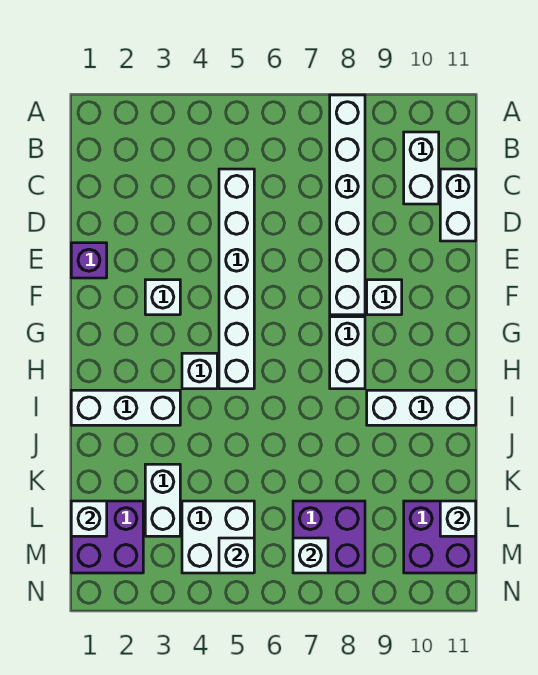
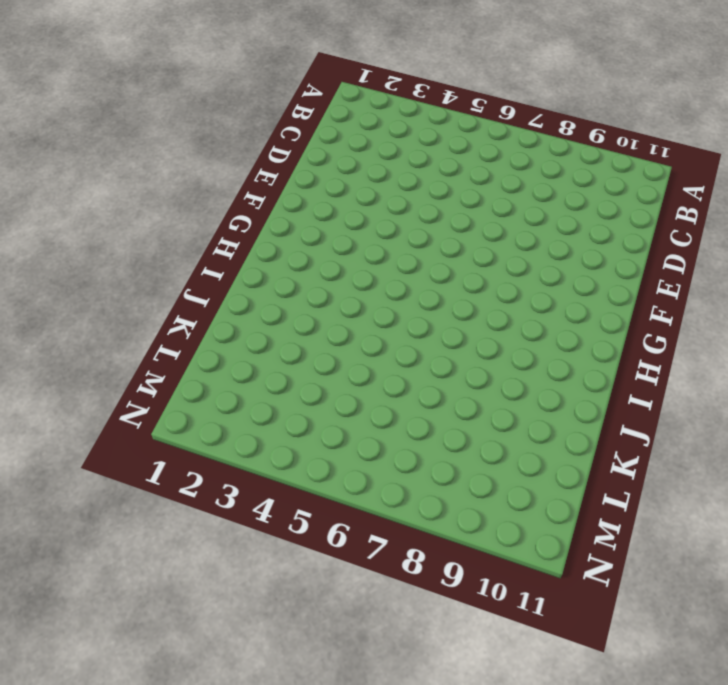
none -> white 1x6 brick [330,95,365,315]
none -> white 1x2 brick [404,132,439,204]
none -> white 1x6 brick [219,169,254,389]

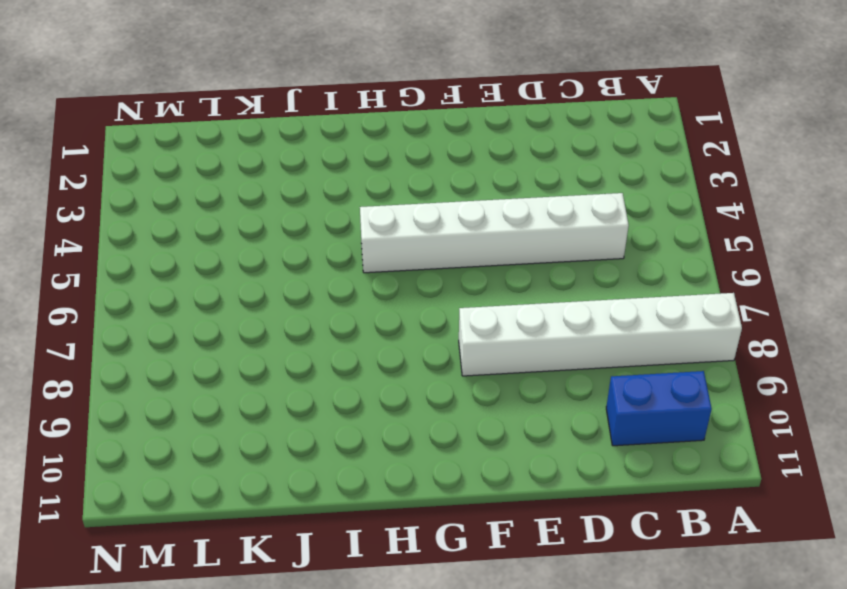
blue 1x2 brick [606,371,712,446] -> white 1x2 brick [404,132,439,204]
none -> white 1x2 brick [440,169,476,241]
none -> purple 1x1 brick [71,243,107,278]
none -> white 1x1 brick [145,280,180,315]

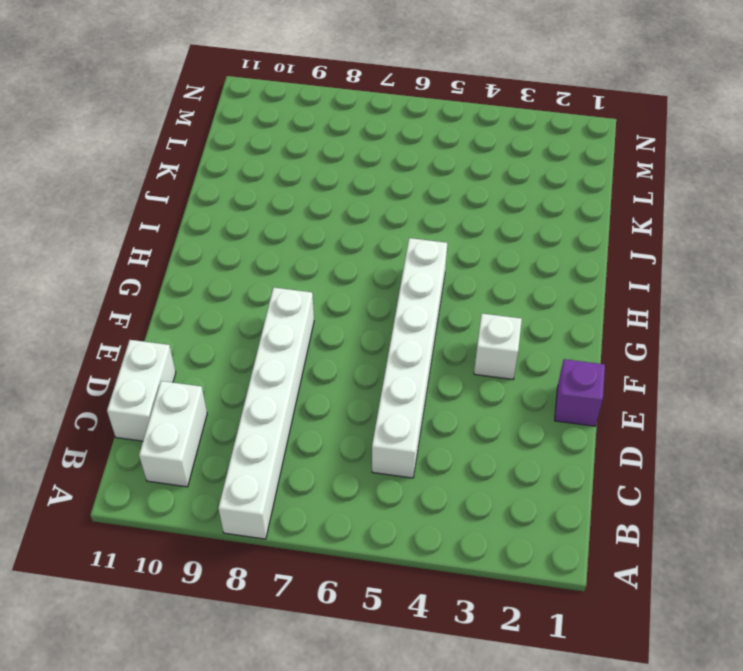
none -> white 1x1 brick [367,280,402,315]
none -> white 1x2 brick [330,317,365,389]
none -> white 1x1 brick [182,353,217,389]

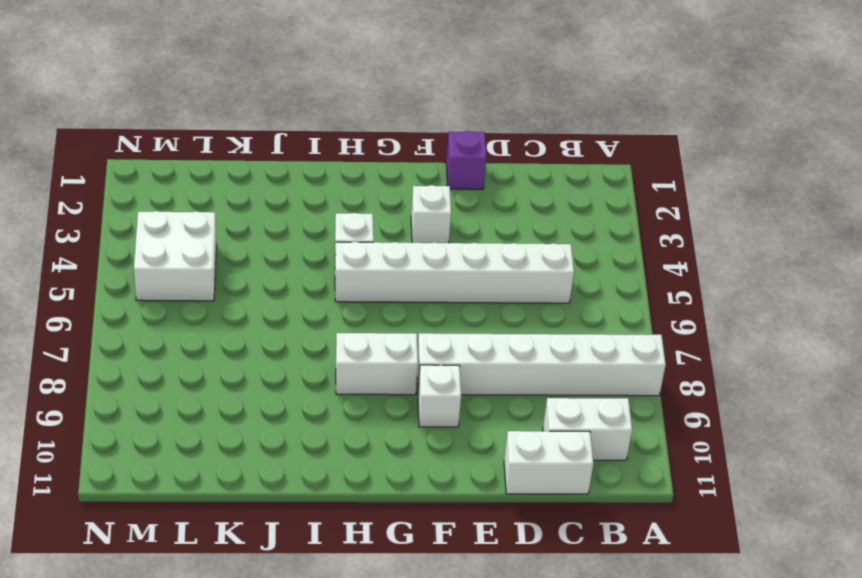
none -> white 1x3 brick [71,390,180,425]
none -> white 1x3 brick [367,390,476,425]
none -> white 1x2 brick [145,464,180,536]

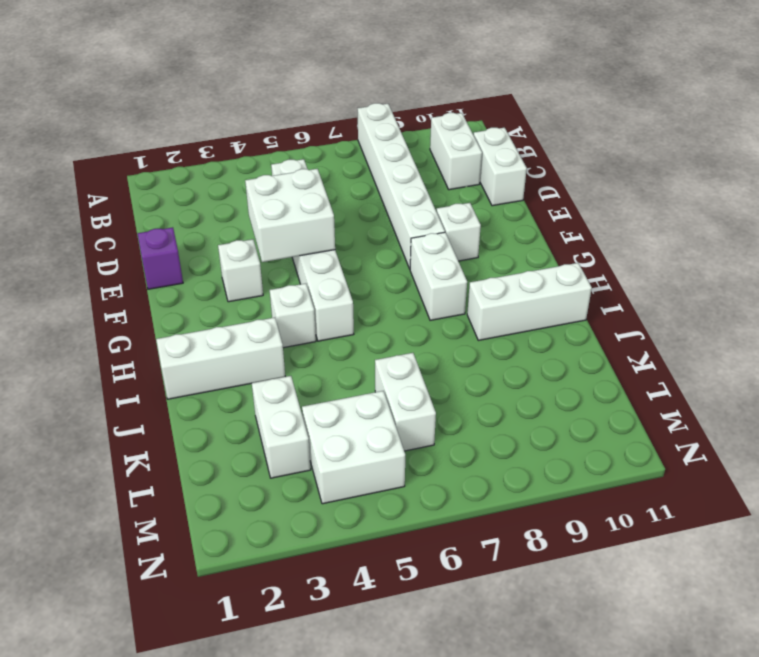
white 2x2 brick [245,169,335,262] -> none
white 1x2 brick [375,353,436,451] -> none
none -> purple 2x2 brick [71,501,143,573]
none -> purple 2x2 brick [293,501,365,573]
none -> purple 2x2 brick [404,501,476,573]

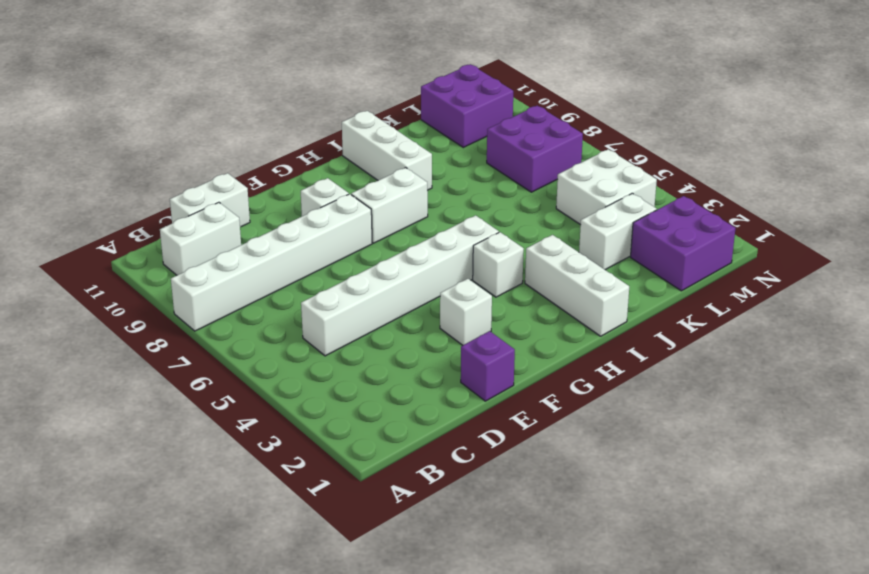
none -> white 1x1 brick [71,501,107,536]
none -> white 1x1 brick [440,501,476,536]
none -> white 1x1 brick [219,538,254,573]

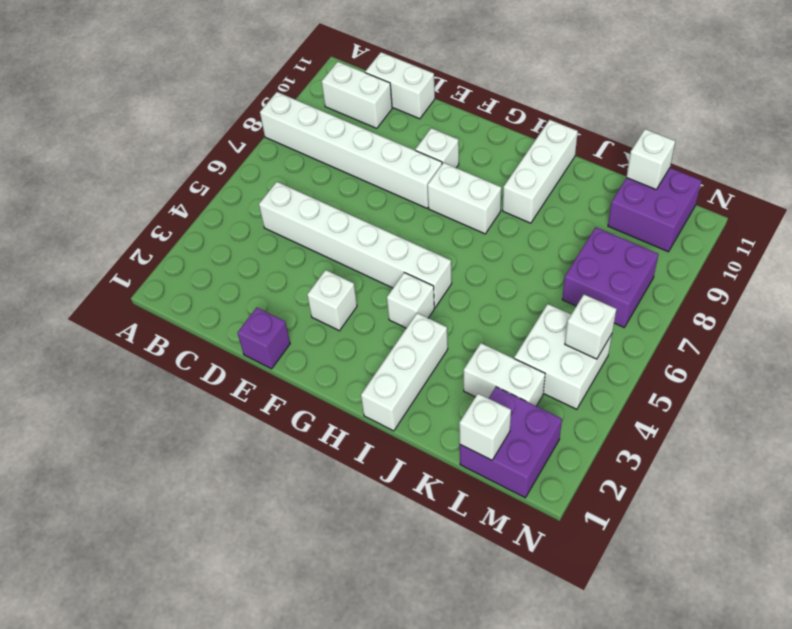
none -> white 1x1 brick [293,538,328,573]

